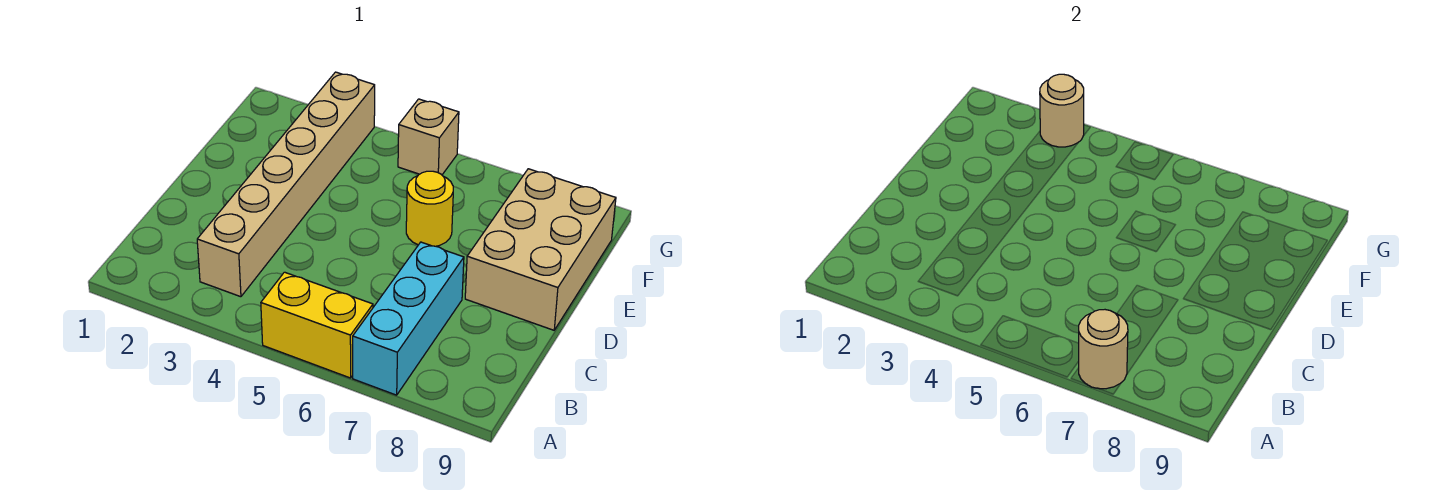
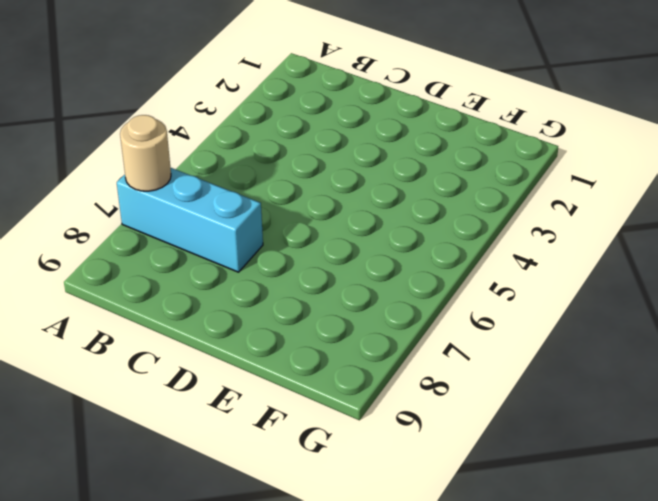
none -> yellow 1x2 brick [261,272,373,378]
none -> tan 1x6 brick [197,72,375,297]

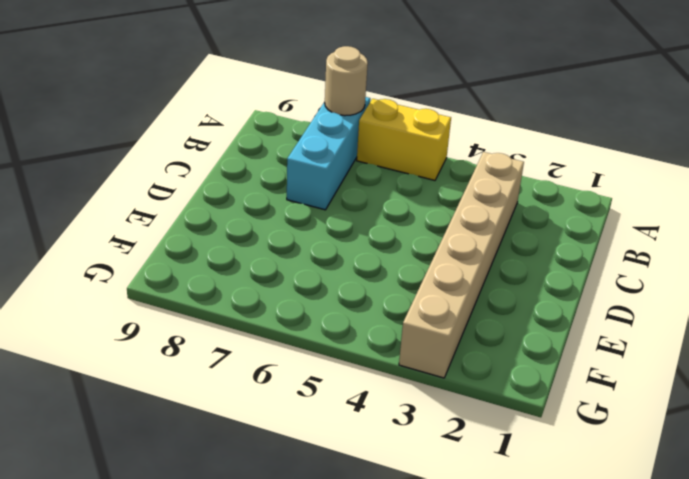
none -> tan 2x3 brick [465,169,616,330]
none -> yellow 1x1 round brick [406,171,453,246]

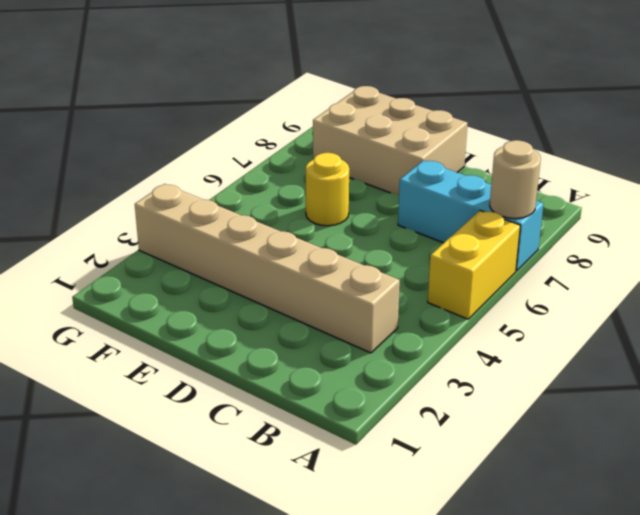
none -> tan 1x1 brick [398,99,459,175]
none -> tan 1x1 round brick [1040,74,1084,147]

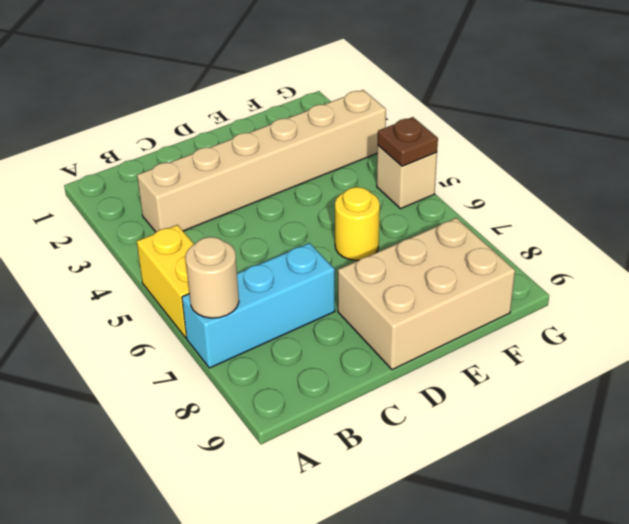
brown 1x1 plate [378,117,438,166] -> none
none -> tan 1x1 round brick [1040,74,1084,147]

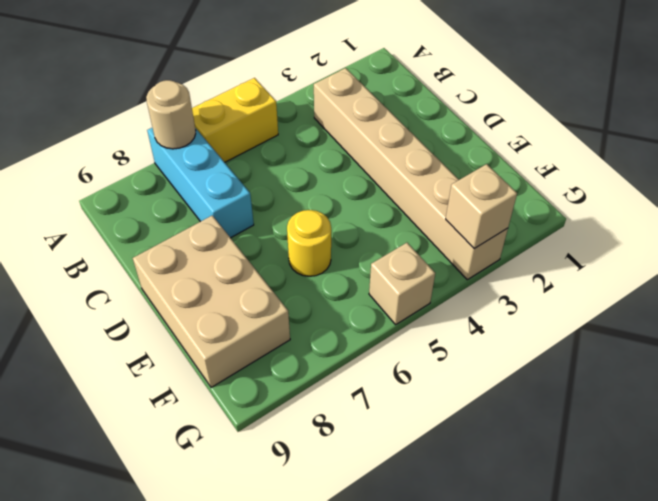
tan 1x1 brick [446,164,517,249] -> tan 1x1 round brick [1040,74,1084,147]

